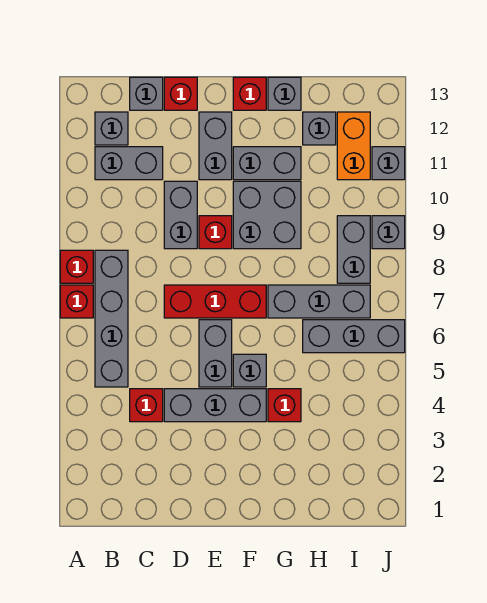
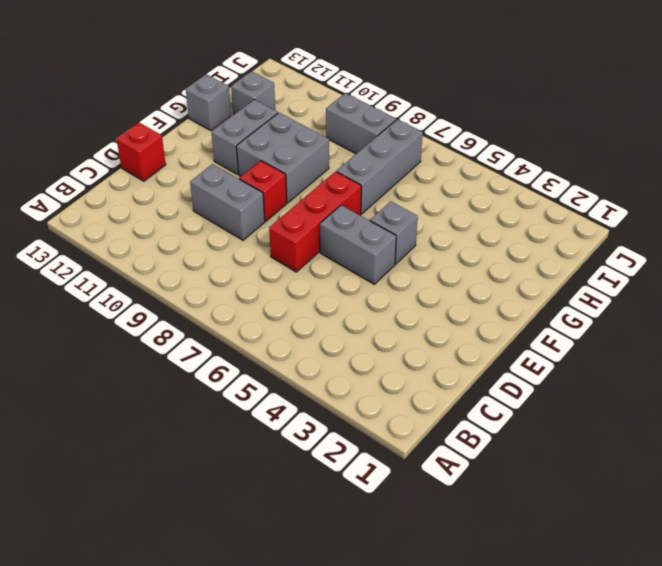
none -> red 1x1 brick [60,285,93,318]
none -> red 1x1 brick [60,250,93,283]
none -> grey 1x4 brick [95,250,128,387]

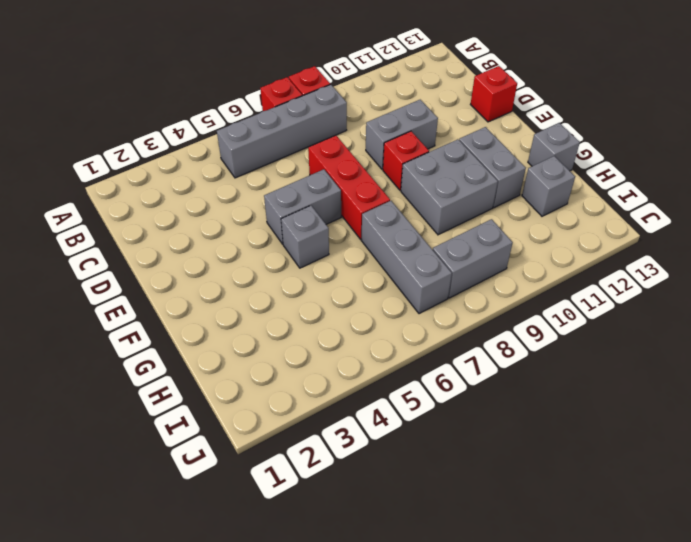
none -> grey 1x2 brick [95,147,163,180]
none -> grey 1x1 brick [95,112,128,145]
none -> red 1x1 brick [130,389,163,422]

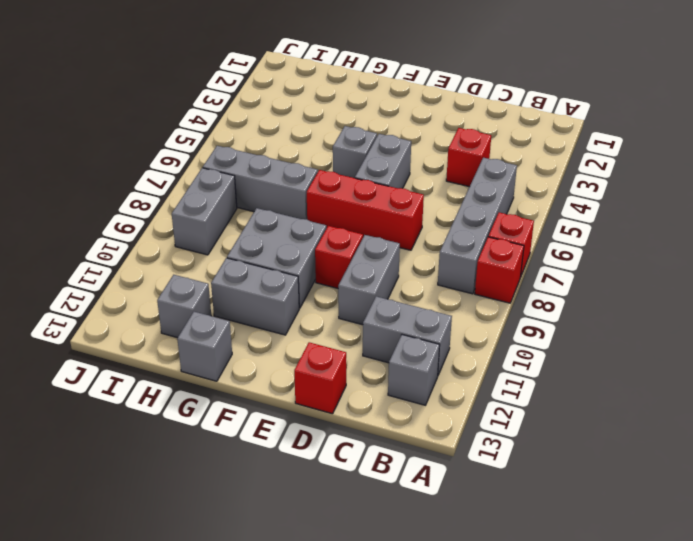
none -> grey 1x1 brick [130,77,163,110]
none -> grey 1x3 brick [164,389,266,422]
none -> grey 1x2 brick [199,112,232,180]

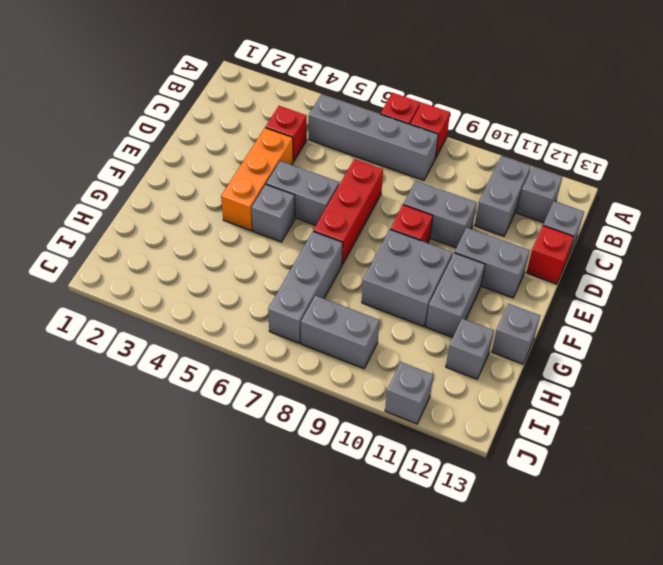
orange 1x3 brick [221,128,293,231] -> grey 1x3 brick [164,389,266,422]
none -> red 1x1 brick [233,77,266,110]
none -> red 1x1 brick [268,389,301,422]
none -> grey 1x3 brick [303,320,405,353]

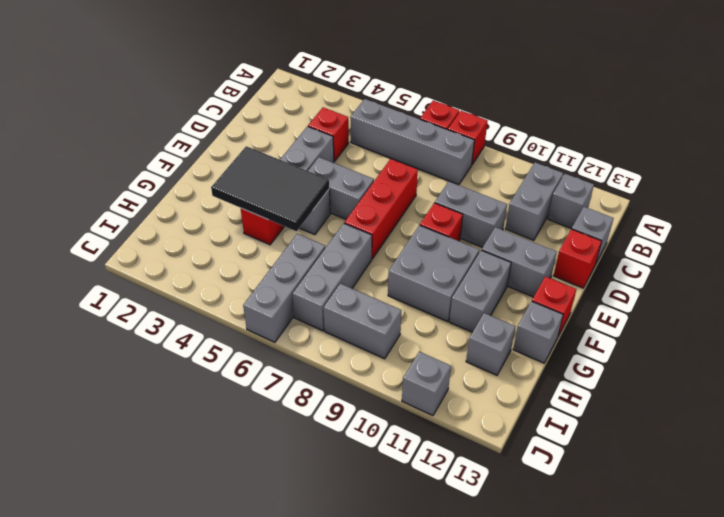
black 2x3 tile [211,146,329,231] -> none
none -> orange 1x2 brick [337,112,370,180]
none -> grey 1x1 brick [372,216,405,249]

